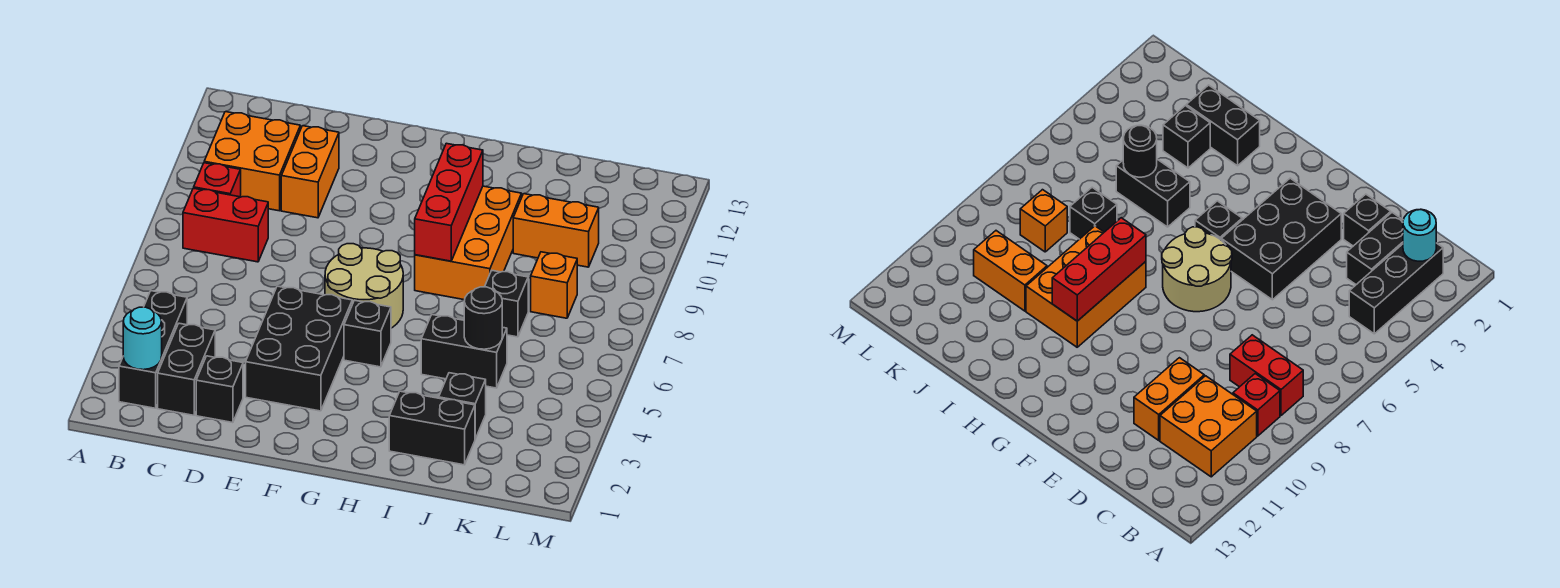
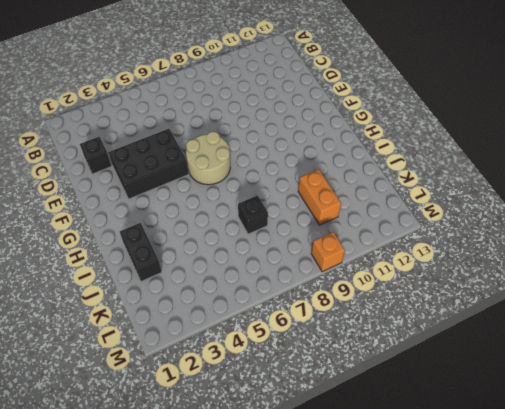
orange 1x1 brick [311,232,345,272] -> orange 1x1 brick moved to [531,252,577,318]
none -> black 1x3 brick [119,291,187,408]
none -> red 1x2 brick [183,188,268,262]
none -> red 1x1 brick [194,163,241,197]

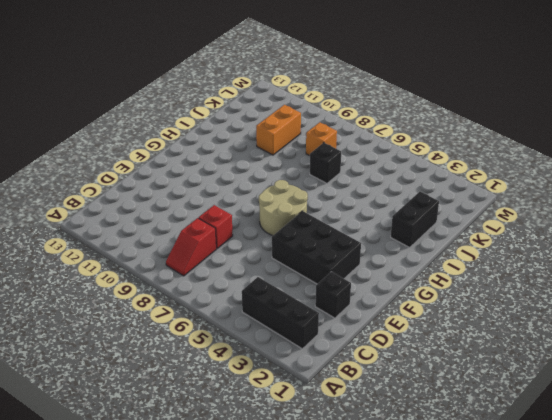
red 1x2 slope [166,218,216,276] -> red 1x2 brick [183,188,268,262]
red 1x1 brick [199,205,233,248] -> red 1x1 brick moved to [194,163,241,197]
none -> orange 2x2 brick [204,112,300,211]
none -> black 1x2 brick [158,323,215,415]
none -> orange 1x2 brick [281,126,339,218]

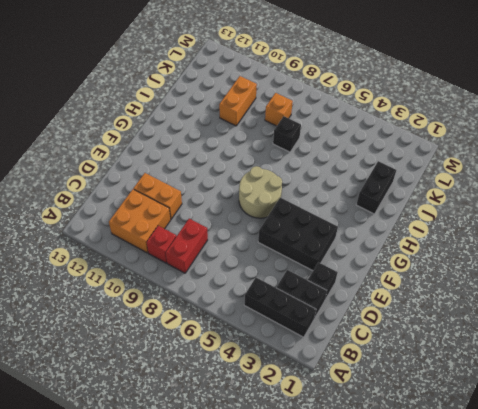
none -> black 1x1 brick [344,300,391,367]
none -> orange 2x3 brick [415,186,522,300]
none -> black 1x2 brick [421,315,507,388]

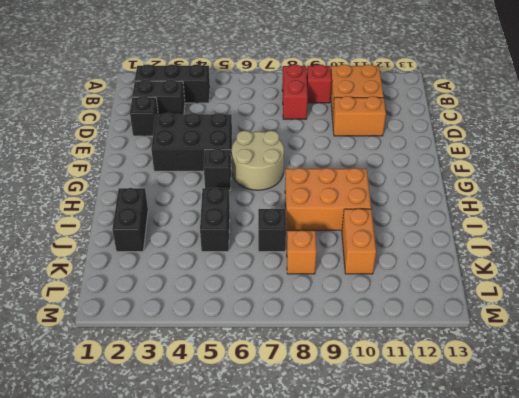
none -> black 1x1 brick [439,373,486,439]
none -> cyan 1x1 round brick [123,307,162,370]
none -> red 1x3 brick [415,143,483,261]

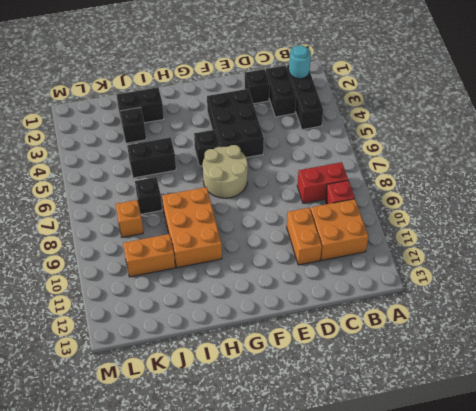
none -> red 1x3 brick [415,143,483,261]
none -> black 1x1 round brick [464,287,502,349]

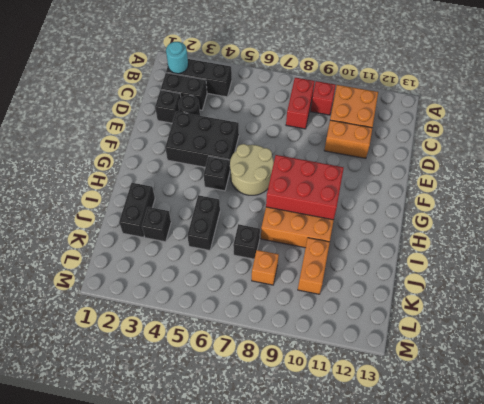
black 1x1 round brick [178,95,200,116] -> black 1x1 round brick moved to [464,287,502,349]
red 2x3 brick [266,155,344,220] -> red 1x3 brick [415,143,483,261]

